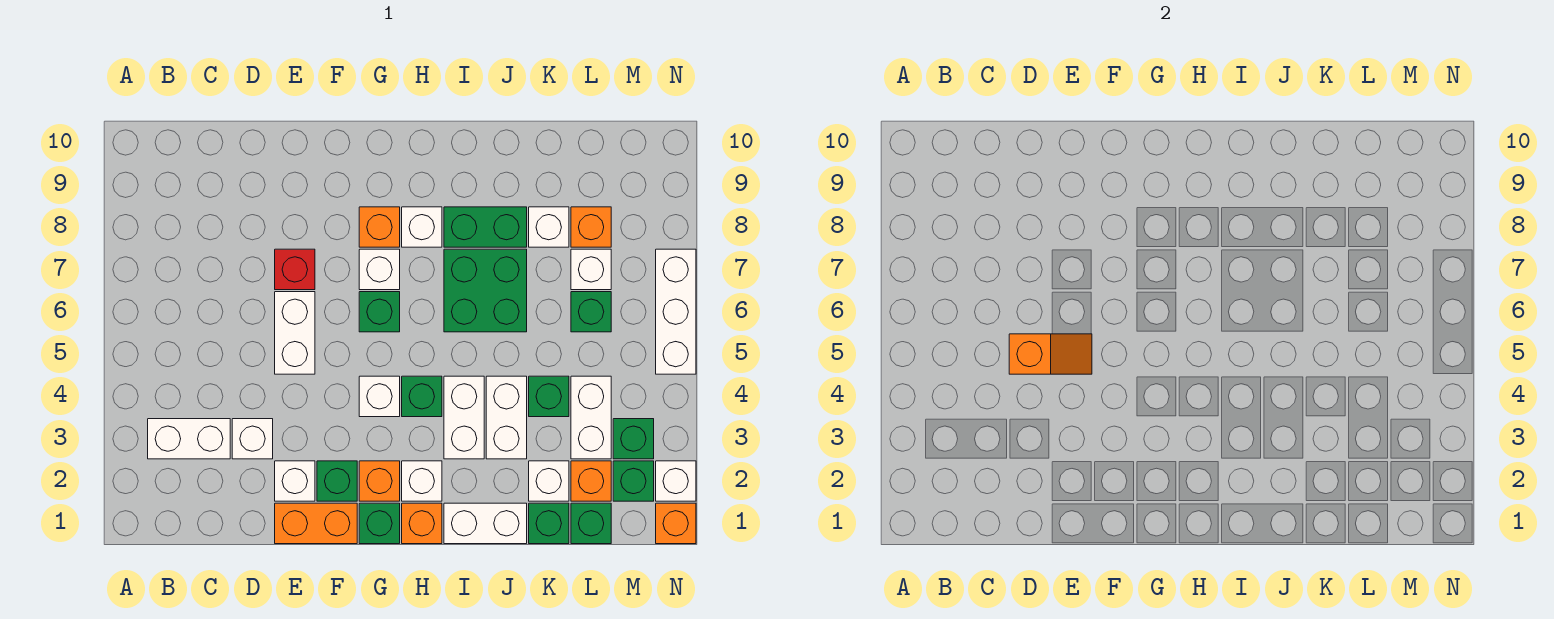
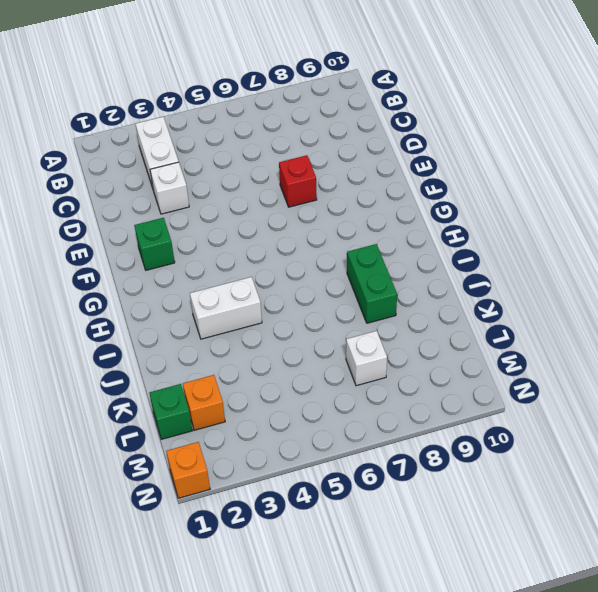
none -> orange 1x2 brick [275,503,357,544]
none -> white 1x1 brick [275,461,315,501]
none -> white 1x2 brick [275,292,315,374]
none -> green 1x1 brick [359,503,400,544]

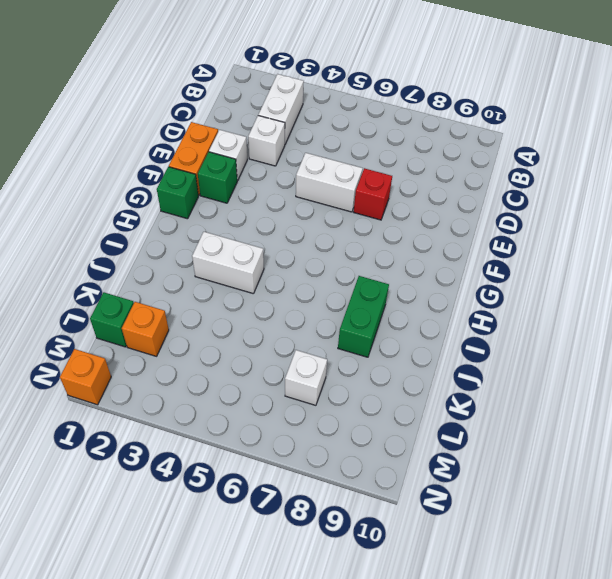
none -> orange 1x1 brick [359,461,400,501]
none -> white 1x1 brick [359,376,400,417]
none -> green 1x1 brick [359,292,400,332]
none -> white 1x1 brick [359,249,400,290]

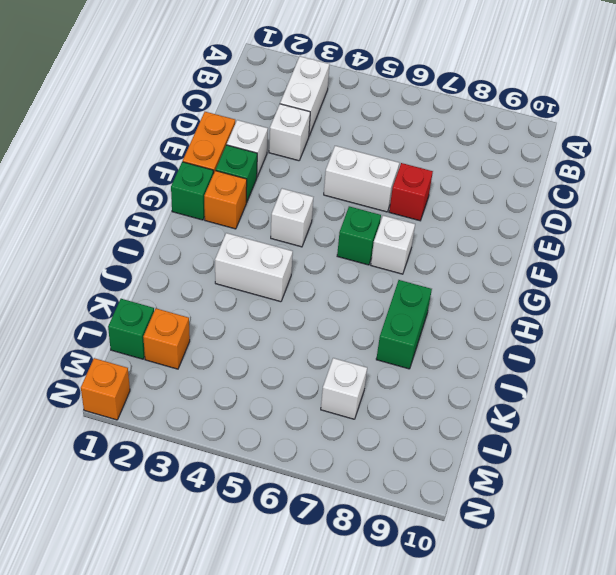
none -> orange 1x1 brick [359,207,400,247]
none -> orange 1x1 brick [402,503,442,544]
none -> white 1x1 brick [402,461,442,501]
none -> green 1x1 brick [402,376,442,417]

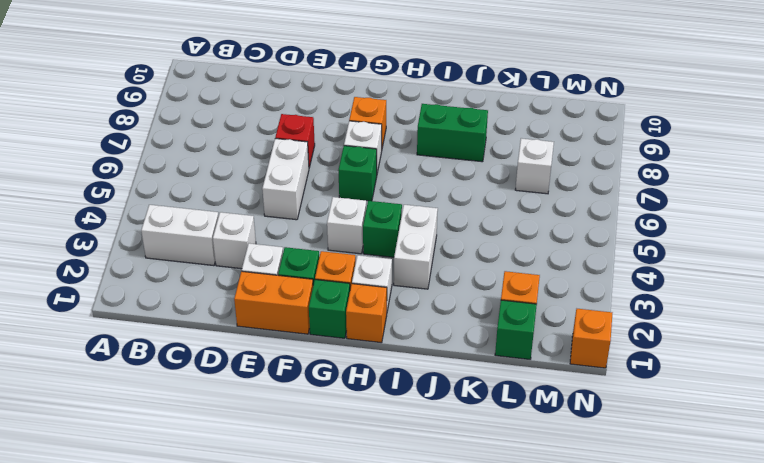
none -> white 1x1 brick [402,207,442,247]
none -> white 1x2 brick [444,503,527,544]
none -> green 2x2 brick [444,249,527,332]
none -> white 1x2 brick [486,376,527,459]

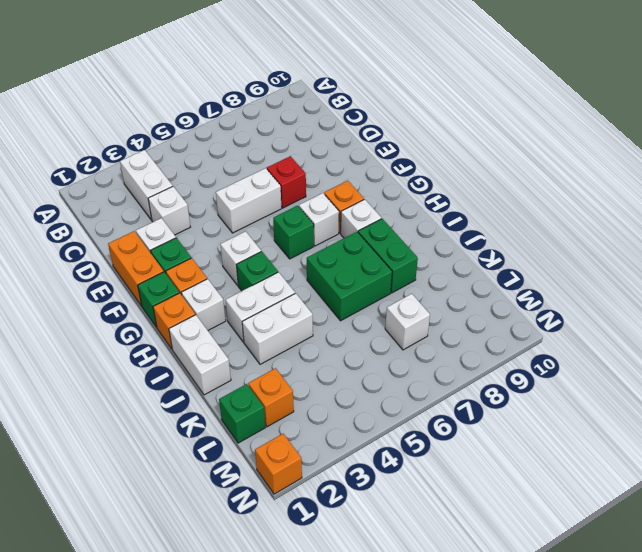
none -> green 1x1 brick [529,503,569,544]
none -> white 1x1 brick [529,461,569,501]
none -> green 1x1 brick [529,376,569,417]
none -> white 1x1 brick [529,207,569,247]

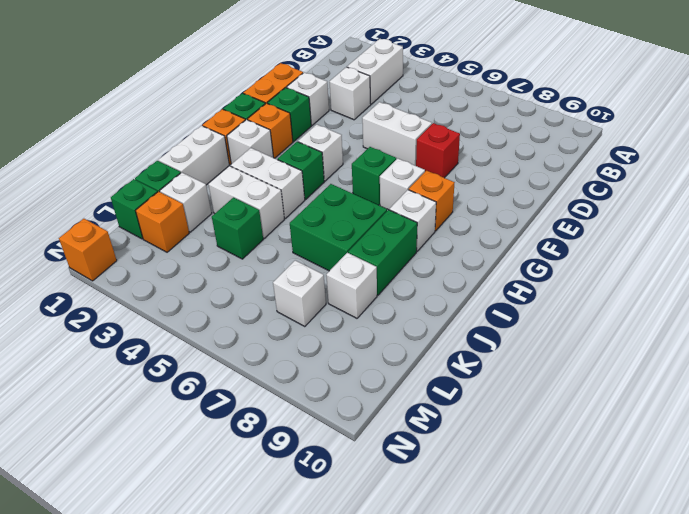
none -> white 1x2 brick [571,376,611,459]
none -> green 1x1 brick [571,292,611,332]
none -> orange 1x1 brick [571,207,611,247]
none -> green 1x1 brick [613,461,654,501]

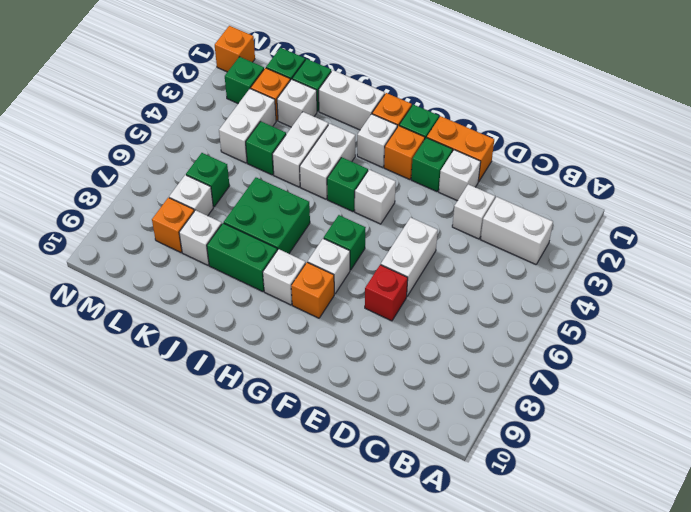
none -> green 1x1 brick [613,419,654,459]
none -> white 1x1 brick [656,461,696,501]
none -> white 1x3 brick [656,249,696,374]
none -> orange 1x2 slope [1009,334,1092,374]

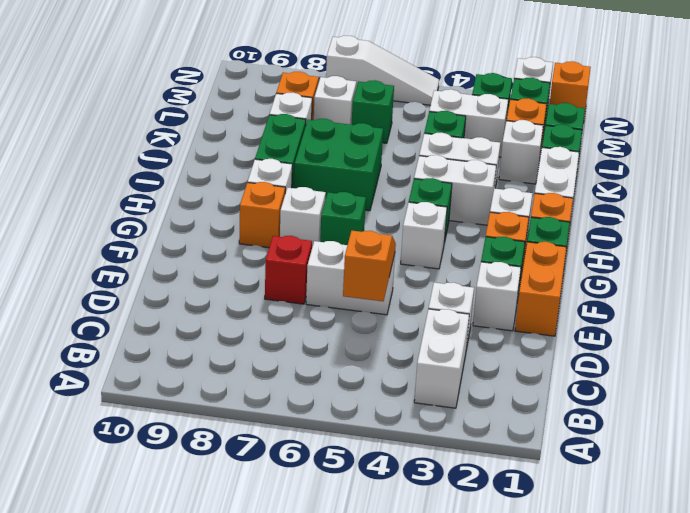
white 1x3 slope [326,36,439,105] -> white 1x3 brick [656,249,696,374]

